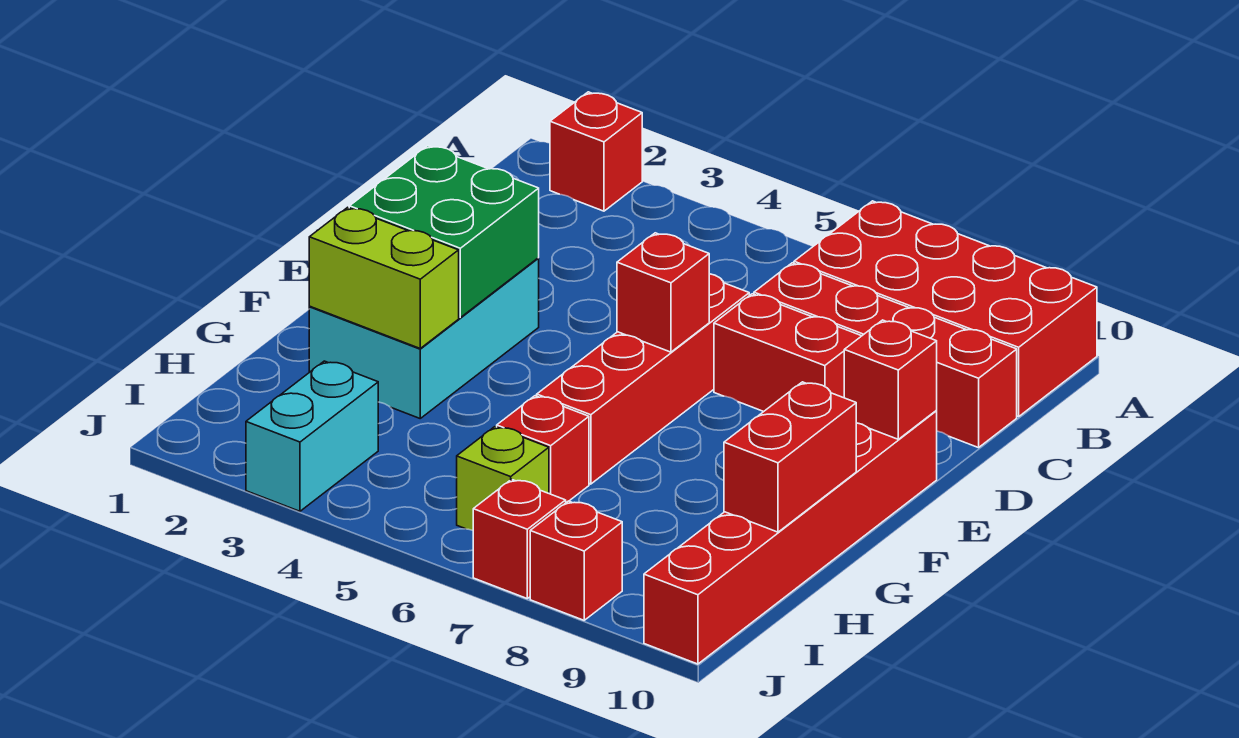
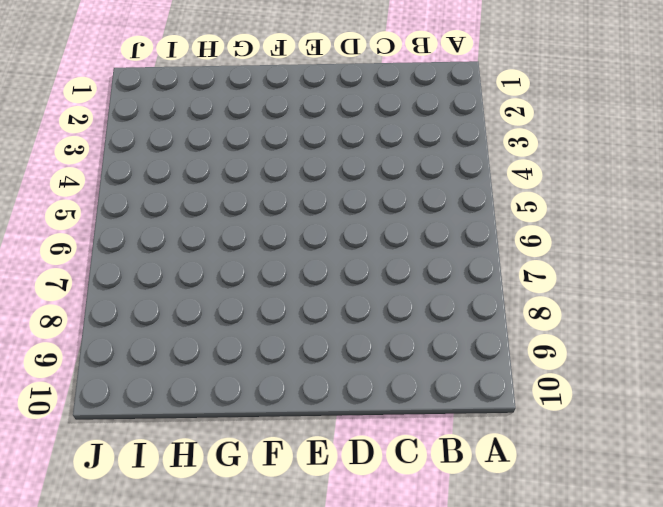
none -> red 1x1 brick [550,92,642,211]
none -> red 2x4 brick [794,201,1097,417]
none -> red 1x4 brick [754,263,1017,448]

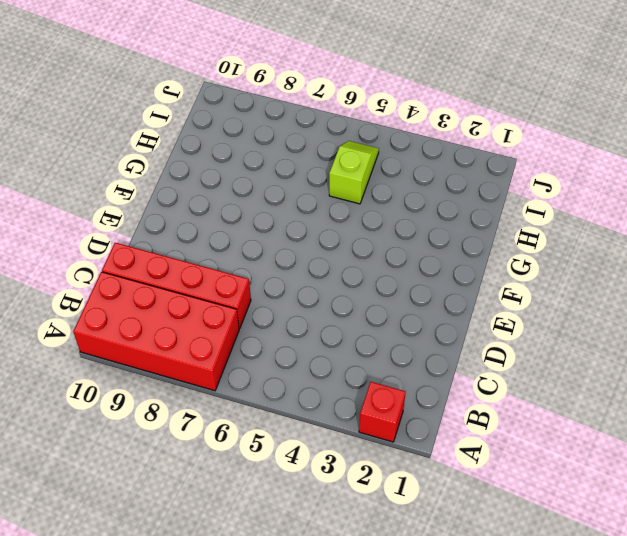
lime 1x2 slope [329,141,379,204] -> none
none -> red 1x4 brick [537,274,749,484]
none -> red 1x2 brick [714,294,861,412]
none -> cyan 2x3 brick [309,258,539,418]

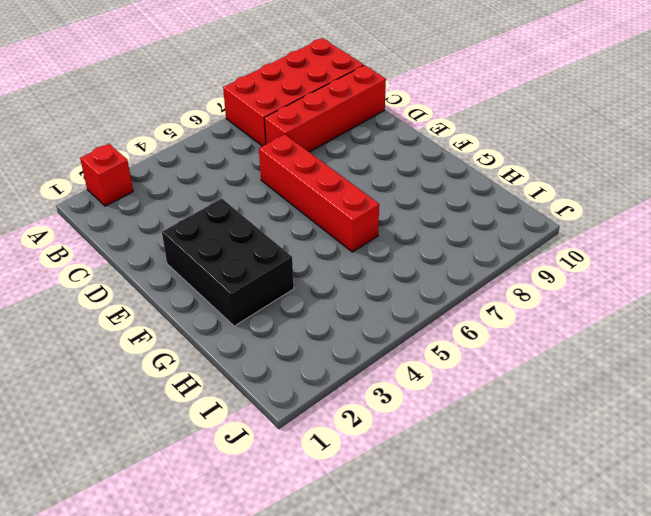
black 2x3 brick [162,199,294,326] -> cyan 2x3 brick [309,258,539,418]
none -> red 1x2 brick [714,294,861,412]
none -> red 1x6 brick [644,411,937,664]
none -> red 1x1 brick [497,396,589,502]

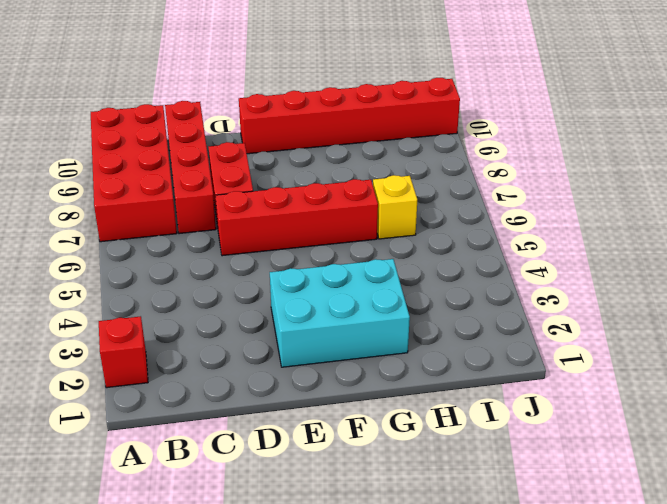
yellow 1x1 brick [373,175,417,239] -> red 1x1 brick [497,396,589,502]
none -> cyan 1x2 brick [246,361,378,511]
none -> lime 1x1 brick [457,427,549,530]
none -> red 1x1 brick [473,479,566,598]

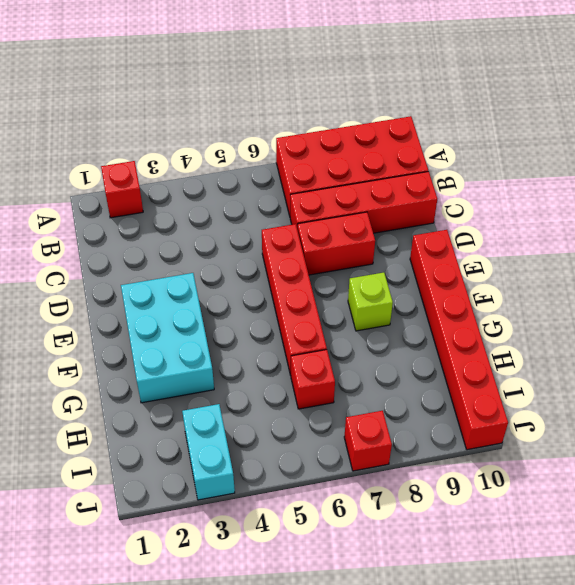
lime 1x1 brick [348,273,393,331] -> lime 1x1 brick moved to [457,427,549,530]
none -> red 1x1 brick [530,501,622,620]
none -> green 2x2 brick [349,146,539,318]
none -> red 1x1 brick [617,233,709,352]

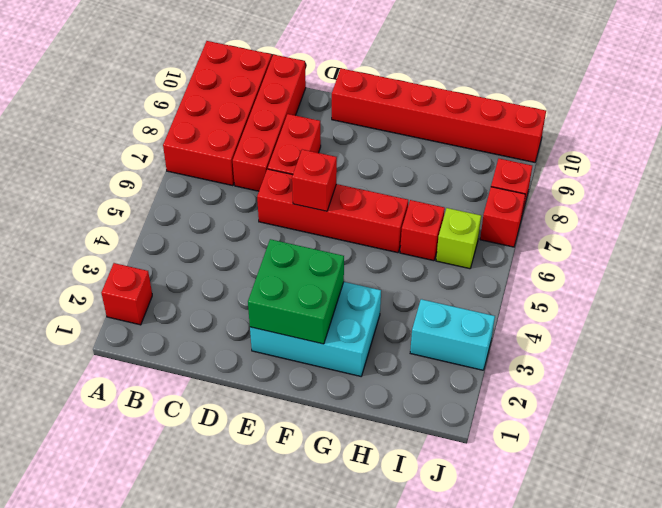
none -> red 1x1 brick [844,320,937,439]
none -> lime 1x2 brick [309,207,459,348]
none -> red 1x2 brick [724,382,856,532]

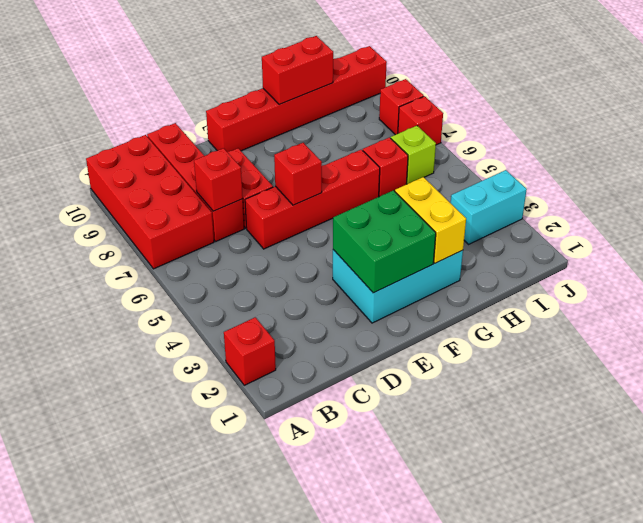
red 1x1 brick [194,148,243,211] -> red 1x1 brick moved to [844,320,937,439]
yellow 1x2 brick [395,177,466,263] -> lime 1x2 brick [309,207,459,348]

